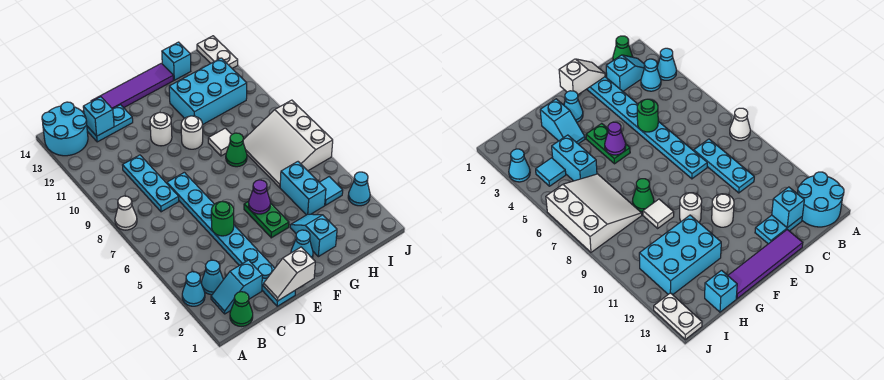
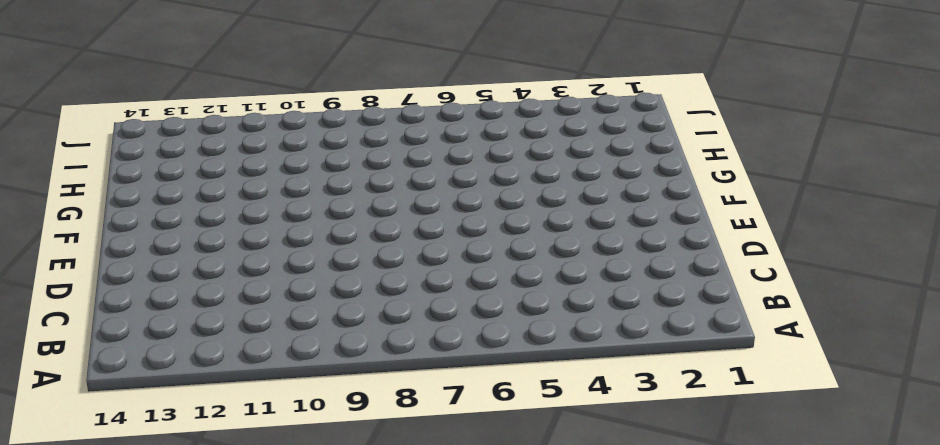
none -> cyan 1x1 cone [182,272,205,306]
none -> white 1x1 cone [115,196,137,230]
none -> cyan 2x2 round brick [42,102,88,156]

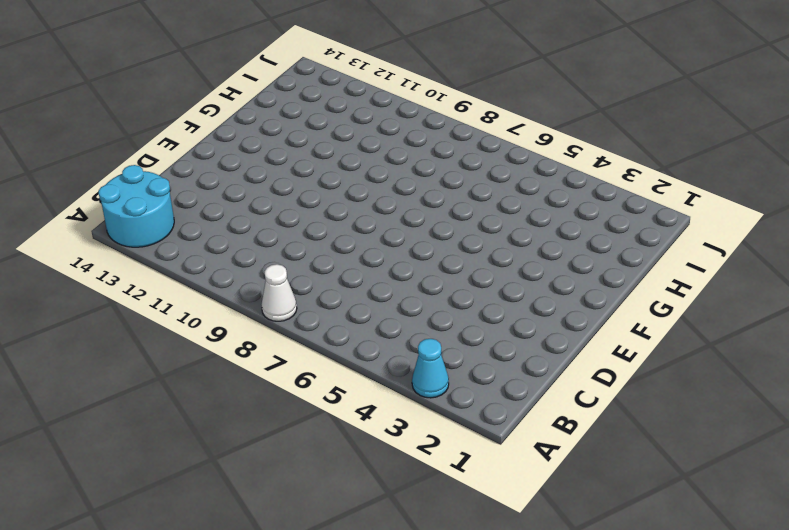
none -> green 1x1 cone [230,292,253,326]
none -> cyan 1x2 slope [211,260,262,314]
none -> cyan 1x1 cone [201,260,223,295]

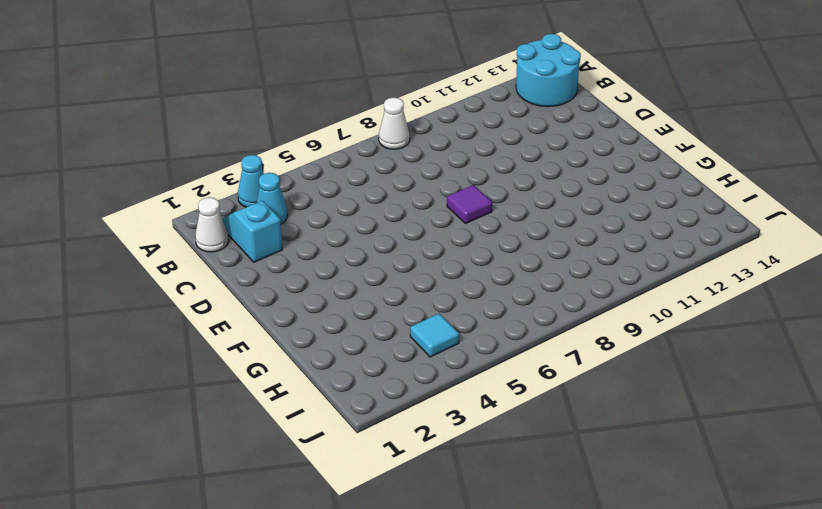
white 1x1 cone [195,197,229,252] -> green 1x1 cone [230,292,253,326]
purple 1x1 tile [447,185,492,224] -> none
none -> cyan 1x3 plate [123,155,179,212]
none -> cyan 1x2 plate [87,105,133,142]
none -> cyan 1x8 plate [167,172,295,306]

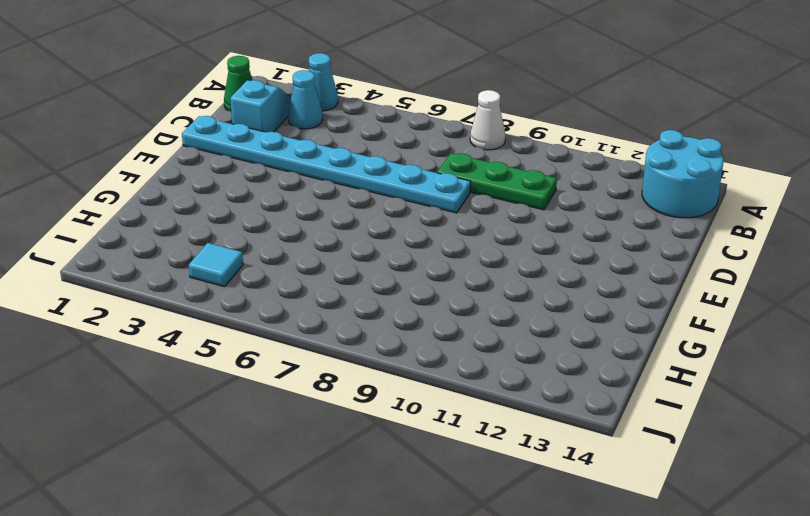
green 1x3 plate [437,153,557,210] -> cyan 1x3 plate [123,155,179,212]
none -> cyan 1x2 plate [87,105,133,142]
none -> purple 1x4 tile [91,63,173,109]
none -> white 1x1 round brick [150,113,172,146]

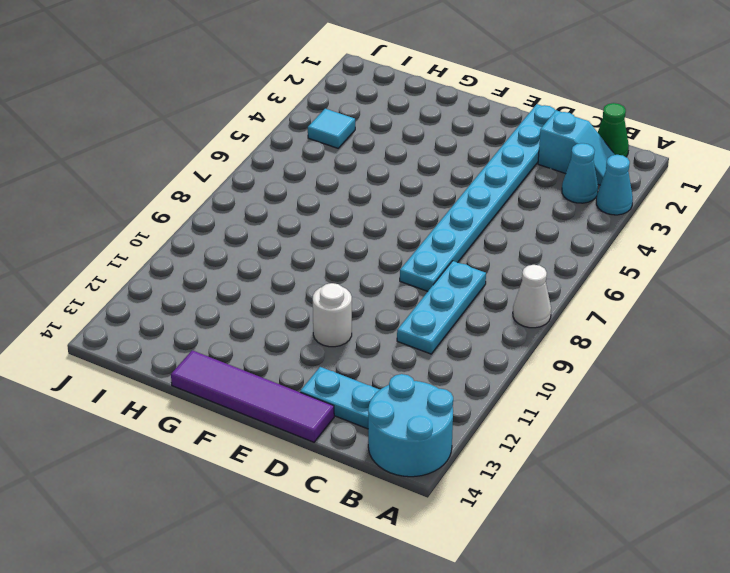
none -> cyan 1x1 cone [291,230,313,258]
none -> green 1x2 plate [244,202,289,238]
none -> white 1x1 round brick [181,116,203,149]

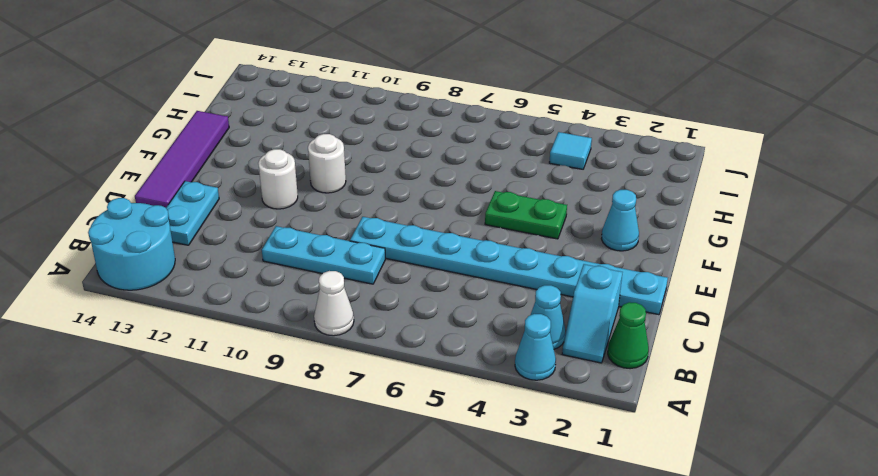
none -> cyan 1x2 slope [290,214,337,257]
none -> green 1x1 cone [226,133,247,167]
none -> white 1x1 tile [208,128,232,156]

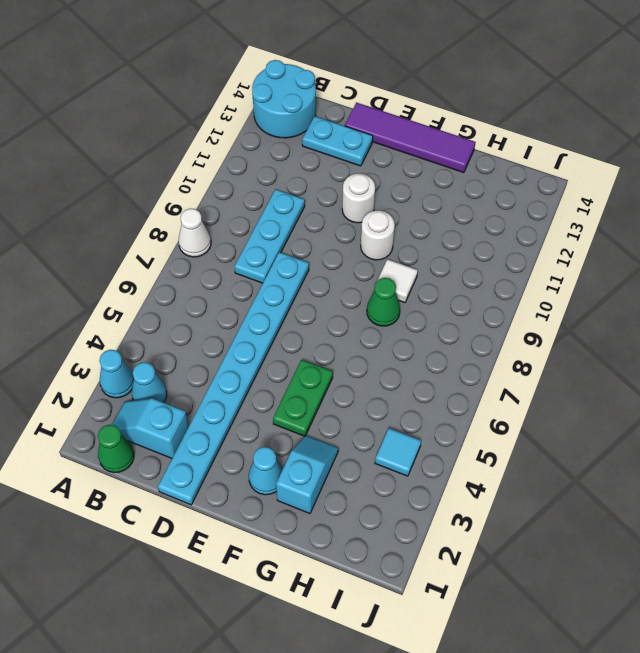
none -> cyan 2x3 brick [169,58,247,125]
none -> cyan 1x2 brick [280,162,326,215]
none -> white 3x3 slope [243,100,333,187]

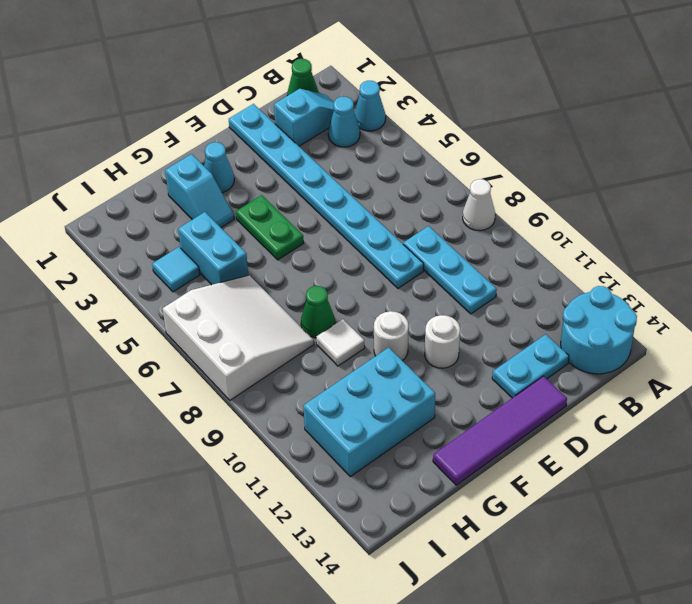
none -> cyan 1x1 brick [162,42,191,80]
none -> cyan 1x1 cone [348,172,370,206]
none -> white 1x2 plate [197,36,238,68]

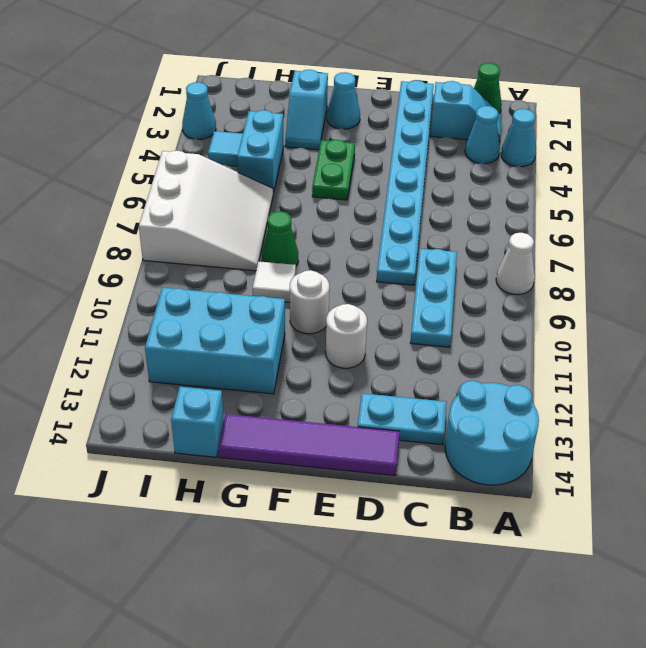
none -> white 1x2 plate [197,36,238,68]
none -> cyan 1x1 brick [83,97,114,136]
none -> white 1x2 slope [264,247,315,301]

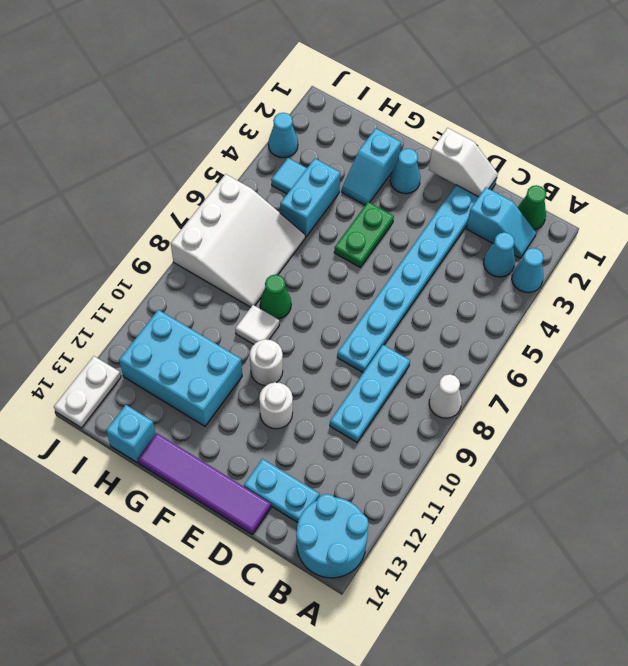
none -> cyan 1x1 brick [83,97,114,136]
none -> green 1x1 round brick [211,201,234,236]
none -> purple 1x1 cone [249,180,270,214]

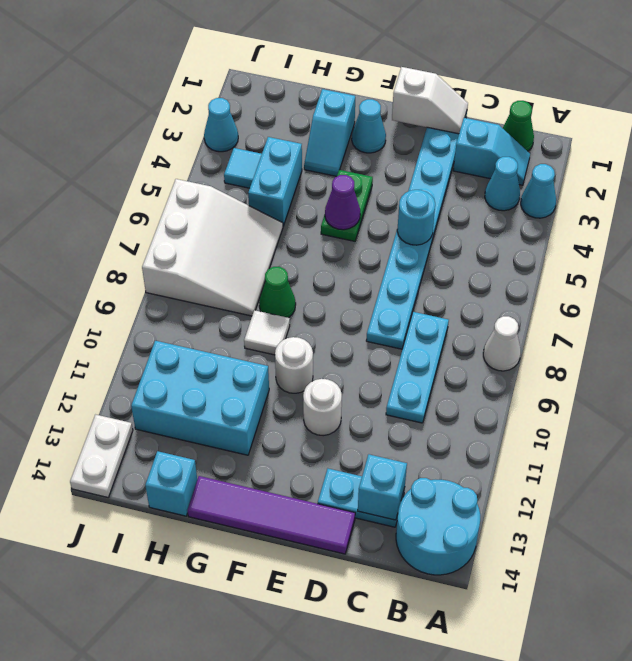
cyan 1x1 round brick [397,190,435,245] -> green 1x1 round brick [211,201,234,236]

